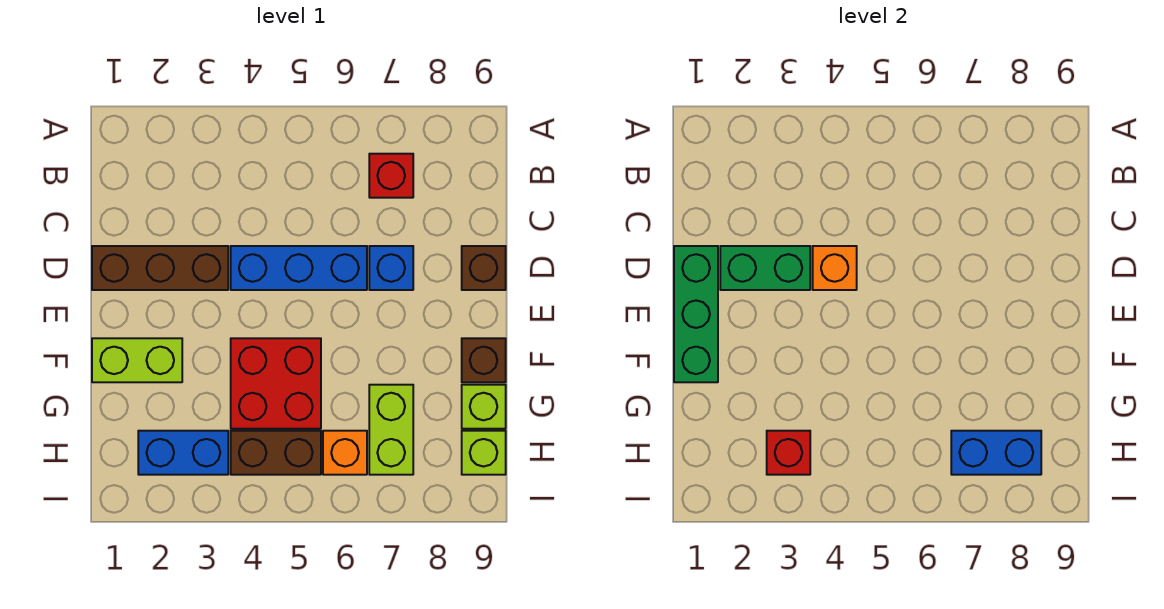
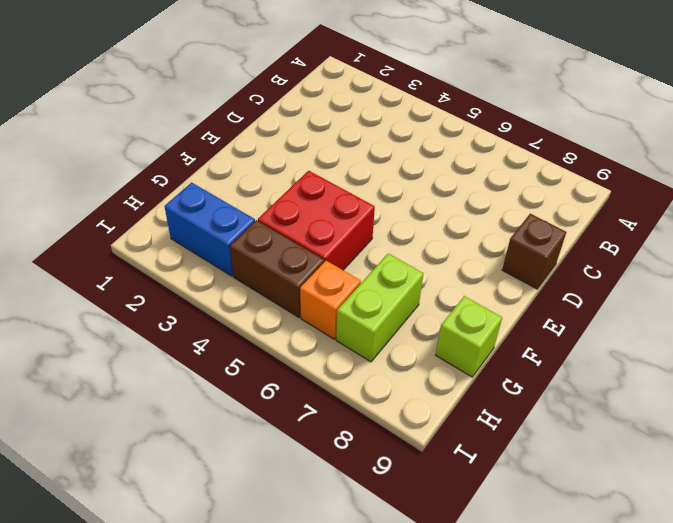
none -> red 1x1 brick [369,154,413,198]
none -> brown 1x3 brick [92,246,228,290]
none -> blue 1x3 brick [231,246,367,290]

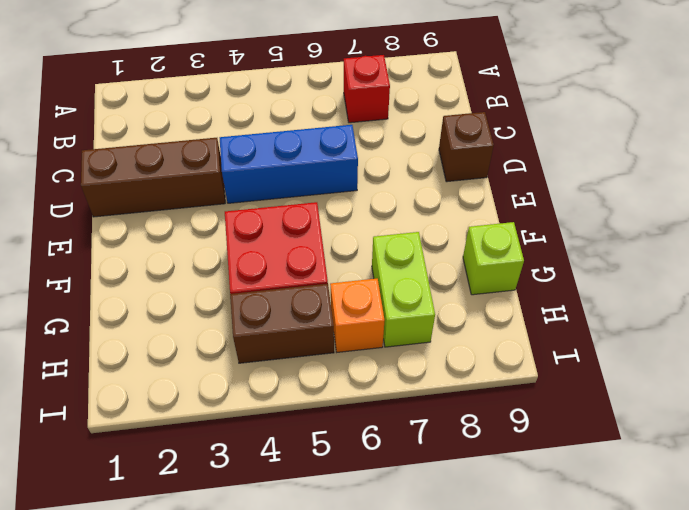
none -> blue 1x1 brick [369,246,413,290]
none -> lime 1x2 brick [92,338,182,382]
none -> brown 1x1 brick [462,338,506,382]

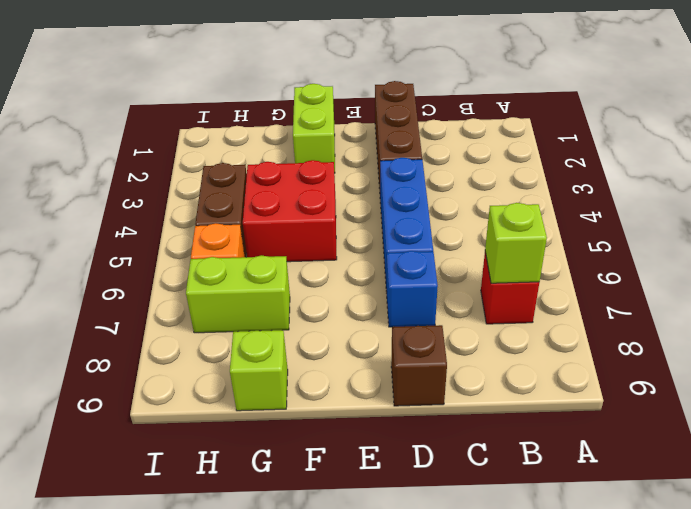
lime 1x1 brick [485,203,547,283] -> lime 1x1 brick moved to [462,431,506,475]
none -> brown 1x1 brick [462,338,506,382]
none -> blue 1x2 brick [138,431,228,475]
none -> green 1x3 brick [674,246,718,382]

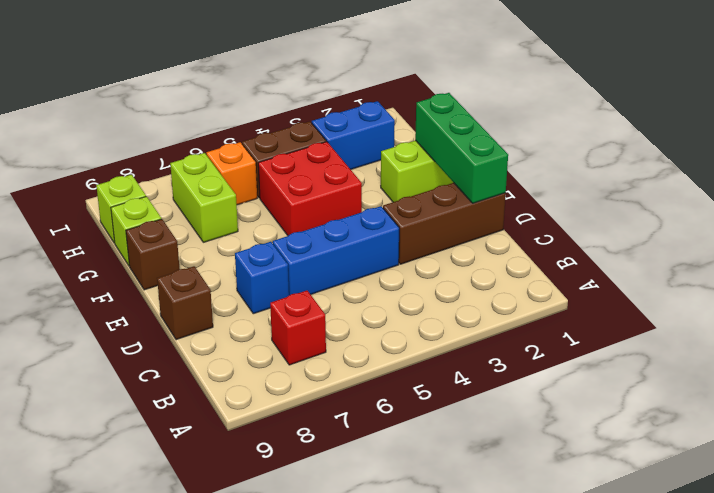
none -> green 1x2 brick [720,246,810,290]
none -> orange 1x1 brick [813,246,857,290]
none -> red 1x1 brick [767,431,810,475]

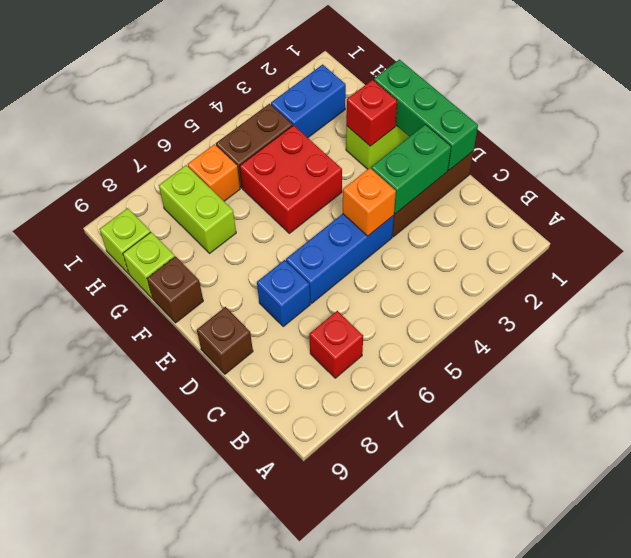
red 1x1 brick [346,80,397,146] -> red 1x1 brick moved to [767,431,810,475]
none -> blue 1x2 brick [951,431,1041,475]

